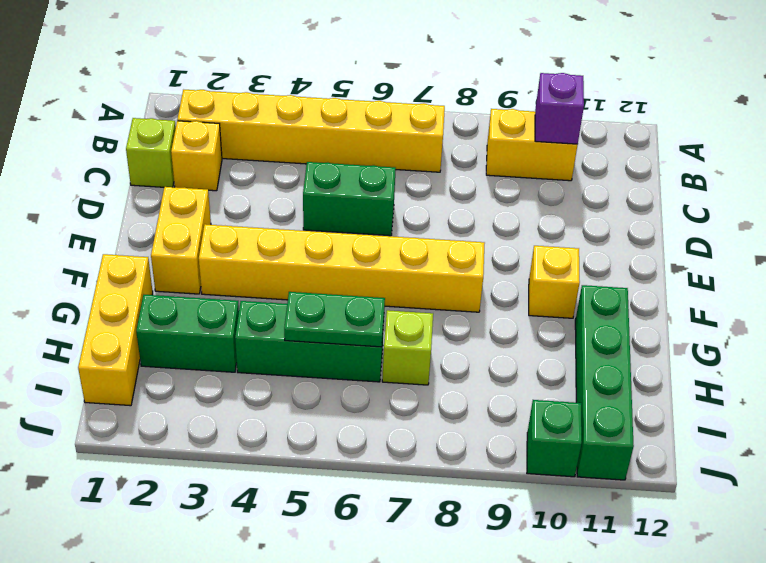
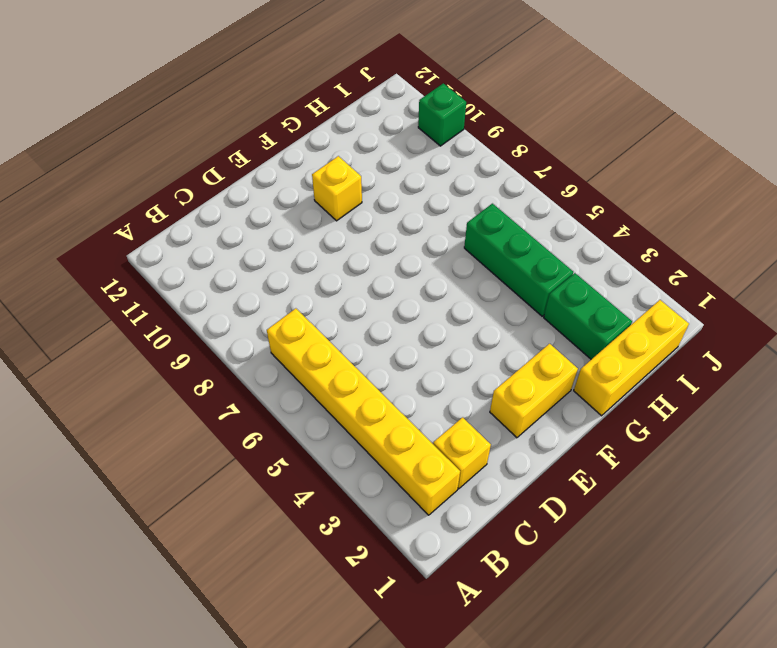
none -> yellow 1x2 brick [486,109,578,181]
none -> lime 1x1 brick [126,118,176,187]
none -> green 1x2 brick [303,162,396,236]

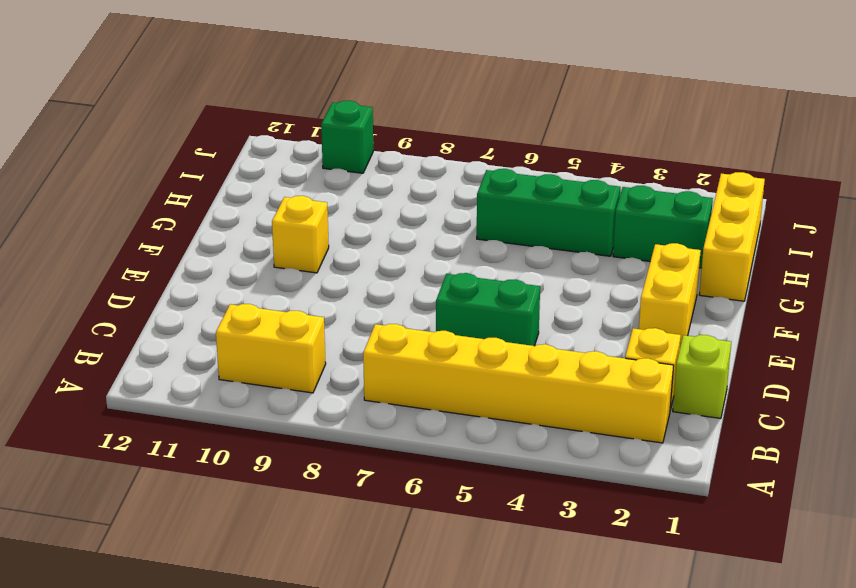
none -> yellow 1x6 brick [199,224,485,312]
none -> green 1x4 brick [575,285,634,480]
none -> lime 1x1 brick [382,310,433,385]

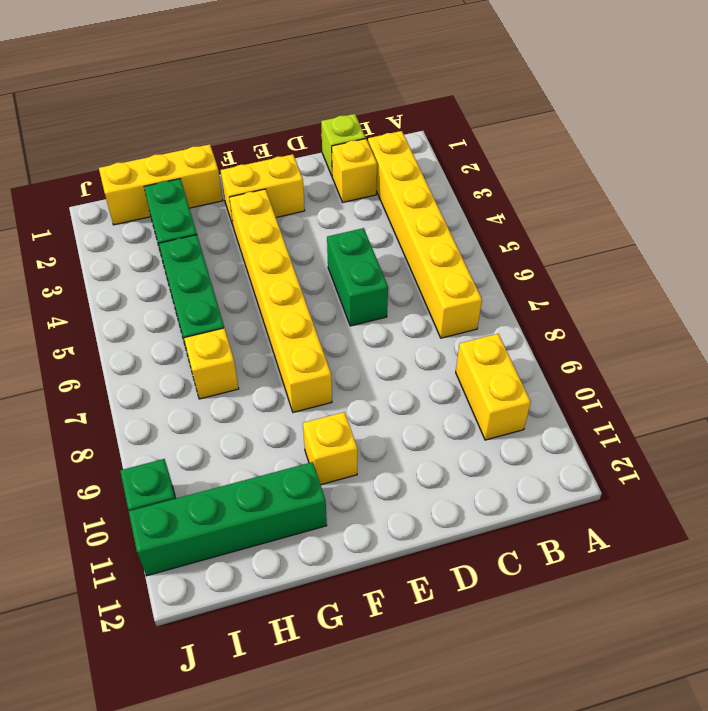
yellow 1x1 brick [184,328,239,399] -> lime 1x1 brick [382,310,433,385]
none -> purple 1x1 brick [535,73,584,144]
none -> green 1x2 plate [284,292,385,347]

